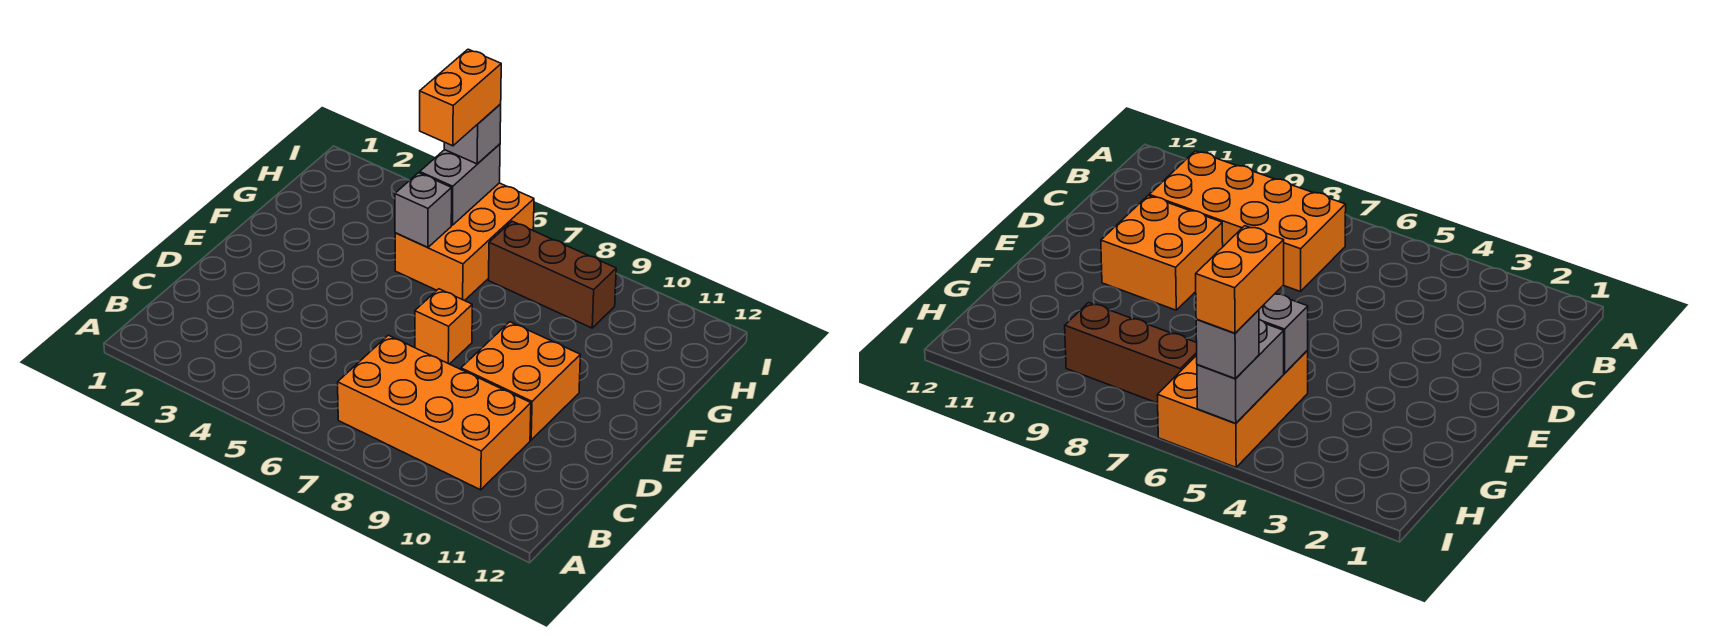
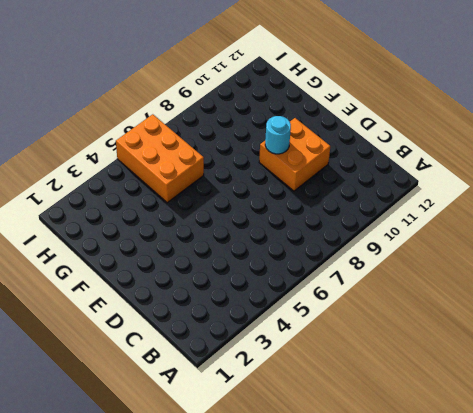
cyan 1x1 round brick [265,116,291,154] -> none
none -> orange 2x4 brick [338,335,531,490]
none -> orange 1x1 brick [415,289,472,364]

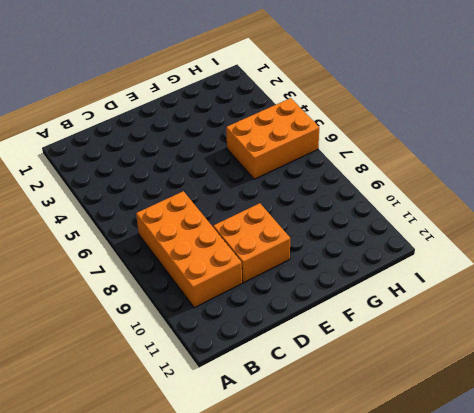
none -> orange 1x1 brick [415,289,472,364]
none -> brown 1x3 brick [489,221,616,328]

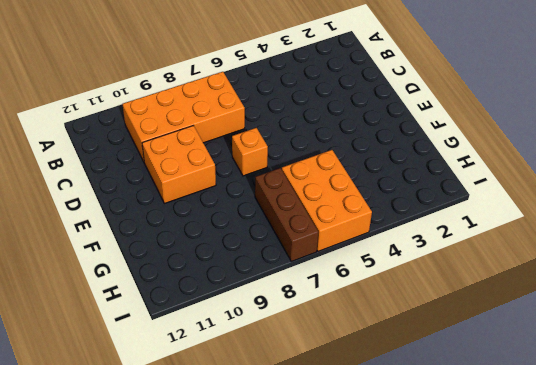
brown 1x3 brick [255,168,318,261] -> brown 1x3 brick turned to [489,221,616,328]
none -> grey 1x1 brick [395,173,452,248]
none -> grey 1x2 brick [420,144,500,225]

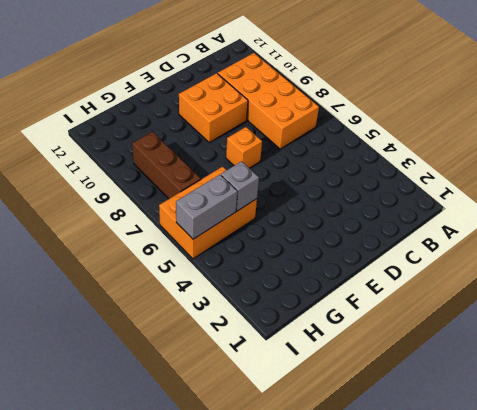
none -> grey 1x1 brick [444,104,501,164]
none -> orange 1x2 brick [420,49,501,146]

